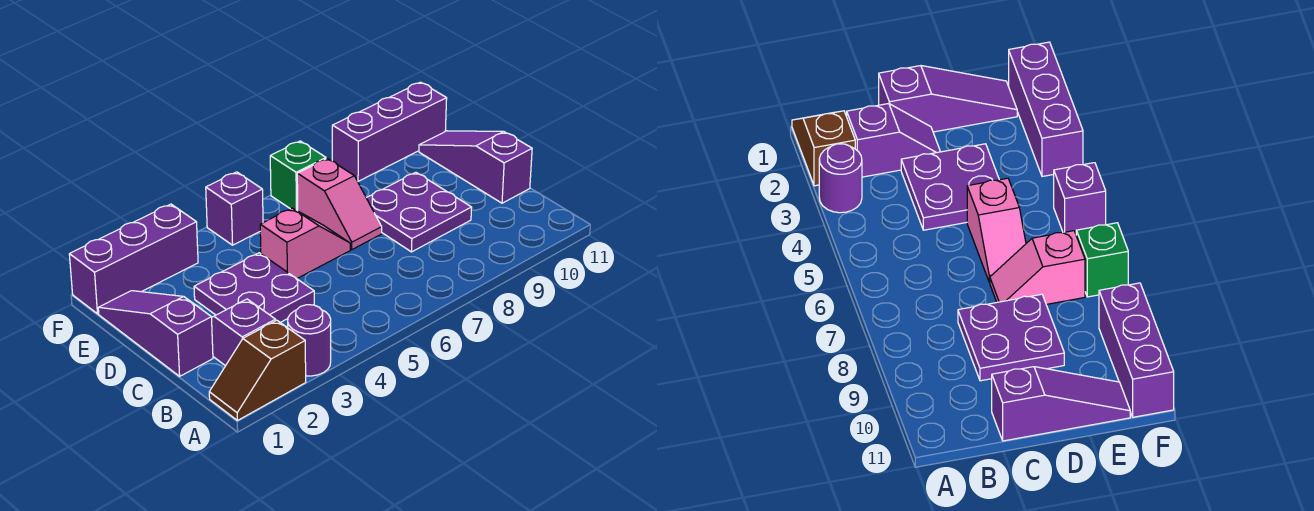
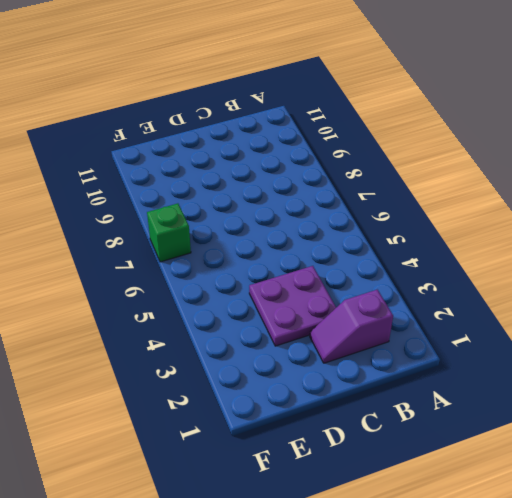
none -> brown 1x2 slope [209,320,306,420]
none -> purple 1x1 round brick [288,305,331,376]
none -> purple 1x3 slope [98,291,213,376]

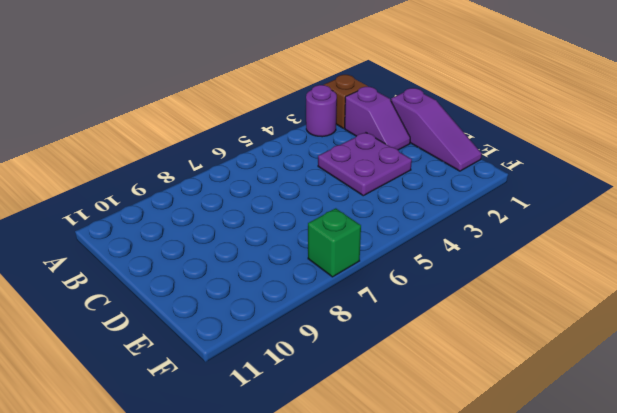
none -> purple 2x2 plate [367,172,472,252]
none -> purple 1x3 slope [419,131,532,203]
none -> pink 1x2 slope [260,208,350,279]

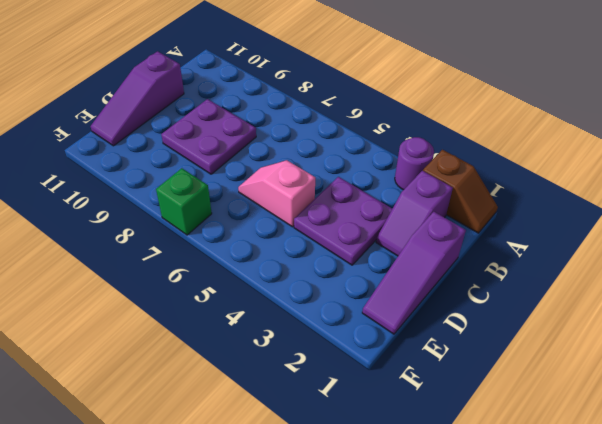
none -> pink 1x2 slope [297,158,382,249]
none -> purple 1x3 brick [69,204,198,314]
none -> purple 1x1 brick [206,172,263,245]

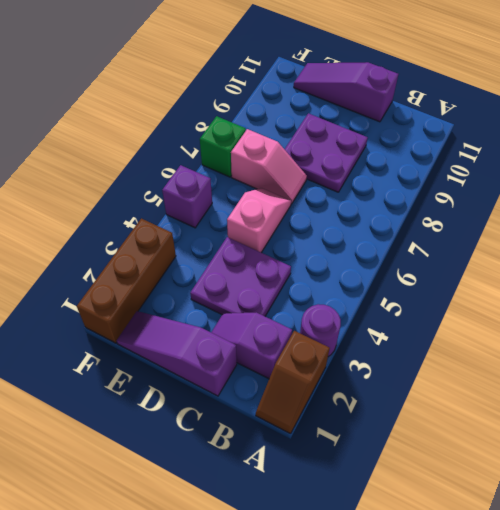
brown 1x3 brick [77,218,176,343] -> purple 1x3 brick [69,204,198,314]
none -> purple 1x3 brick [332,82,447,181]

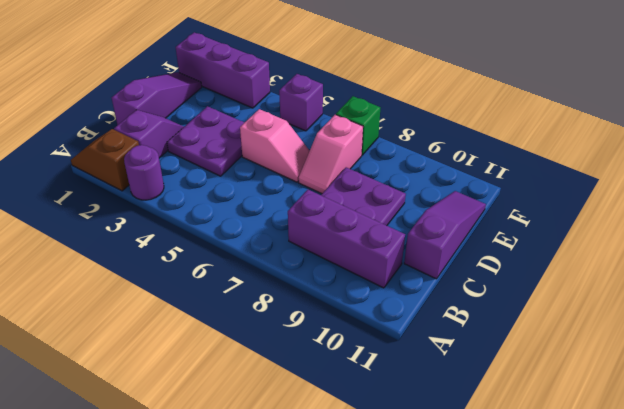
purple 1x3 brick [288,190,405,288] -> purple 1x3 brick moved to [332,82,447,181]

